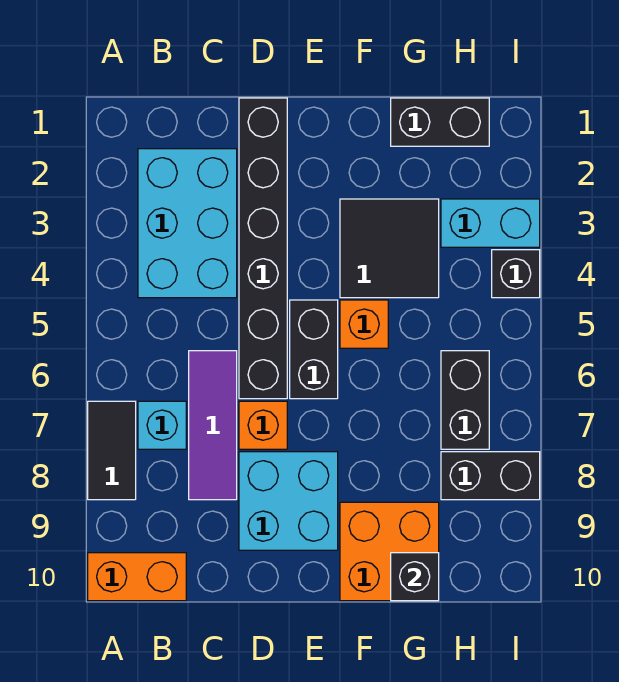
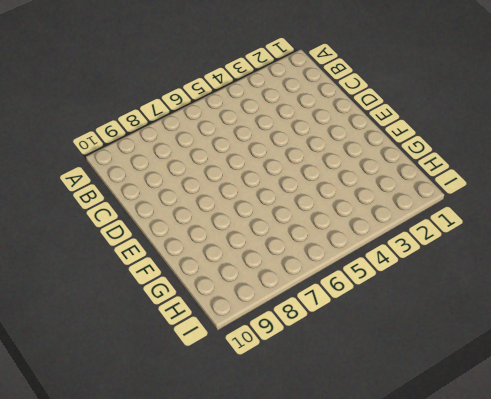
none -> black 1x2 tile [88,401,136,500]
none -> orange 1x2 brick [88,553,186,601]
none -> cyan 2x3 brick [138,149,237,298]

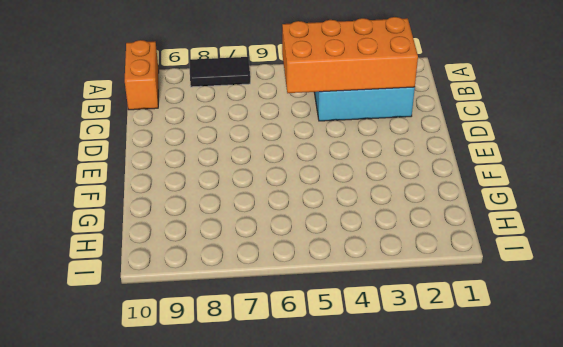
orange 2x4 brick [282,17,418,93] -> none
none -> cyan 1x1 brick [138,401,186,449]
none -> purple 1x3 tile [189,351,237,500]
none -> black 1x6 brick [239,98,287,399]

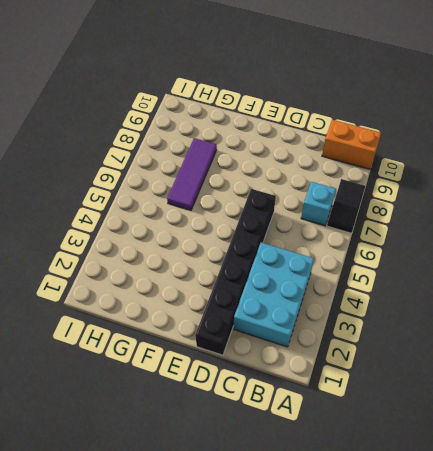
purple 1x3 tile [167,138,217,210] -> purple 1x3 tile moved to [189,351,237,500]
none -> orange 1x1 brick [239,401,287,449]
none -> cyan 2x2 brick [239,452,338,550]
none -> black 1x2 brick [290,300,338,399]

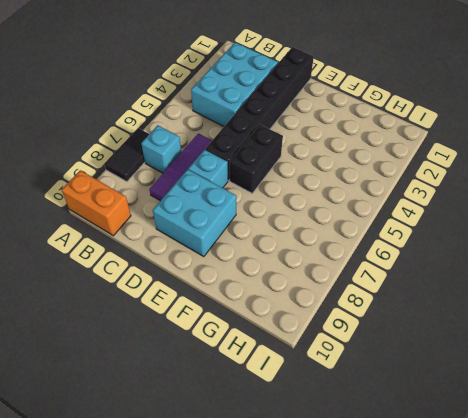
cyan 1x1 brick [189,150,228,188] -> orange 1x1 brick [239,401,287,449]
none -> black 2x2 tile [340,199,439,298]
none -> orange 1x1 brick [340,300,388,348]
none -> orange 2x2 brick [340,502,439,601]

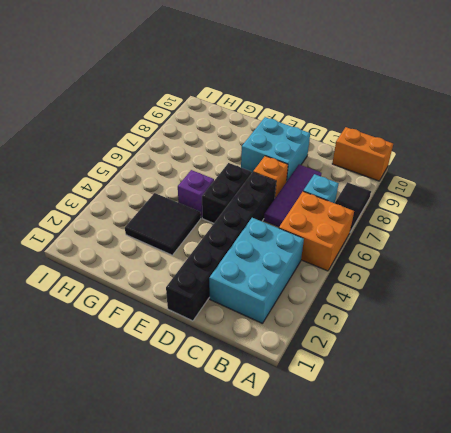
orange 2x2 brick [279,191,354,271] -> orange 2x2 brick moved to [340,502,439,601]
purple 1x1 brick [178,170,214,218] -> orange 1x1 brick [340,300,388,348]
none -> black 1x2 brick [391,98,489,146]
none -> cyan 1x2 brick [441,199,540,247]
none -> black 1x2 brick [441,351,489,449]

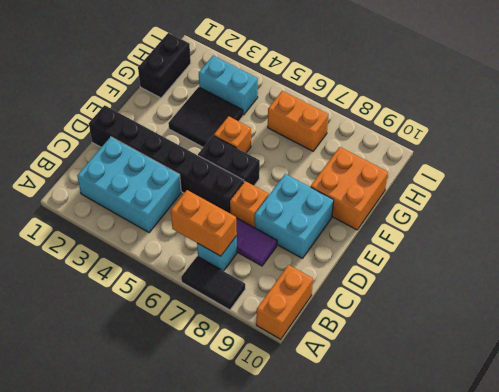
orange 1x2 brick [171,190,237,256] -> none
cyan 1x2 brick [199,56,258,115] -> cyan 1x2 brick turned to [441,199,540,247]
orange 1x2 brick [268,91,328,151] -> black 1x2 brick [441,351,489,449]
none -> black 1x2 brick [441,452,540,500]
none -> black 1x1 brick [492,250,540,298]
none -> black 1x1 brick [391,553,439,601]

